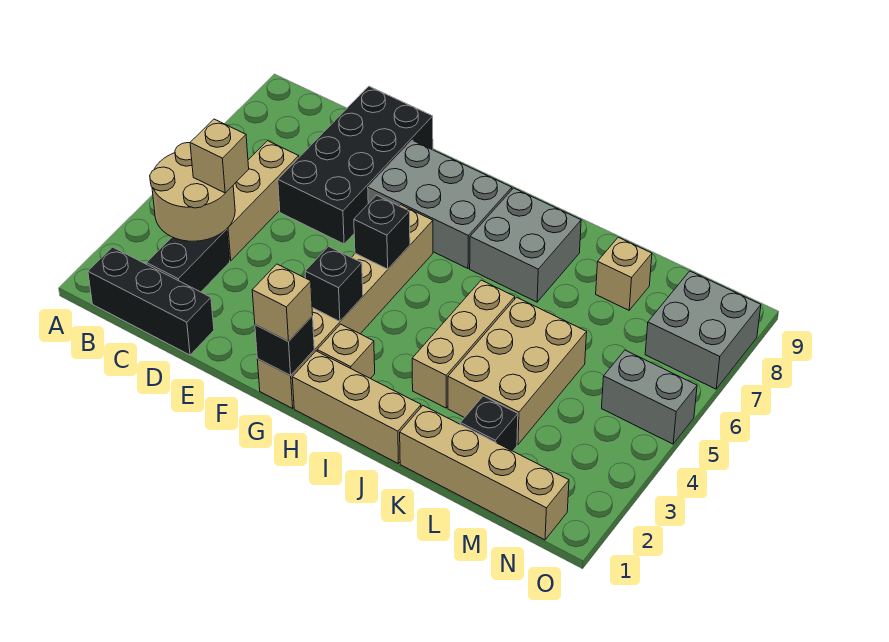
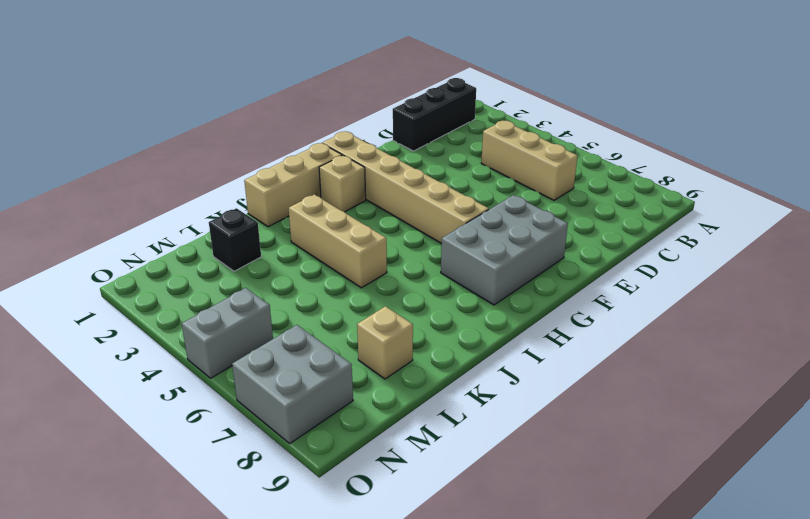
none -> black 1x2 brick [147,229,230,292]
none -> black 2x4 brick [278,86,433,244]
none -> grey 2x2 brick [470,188,581,302]

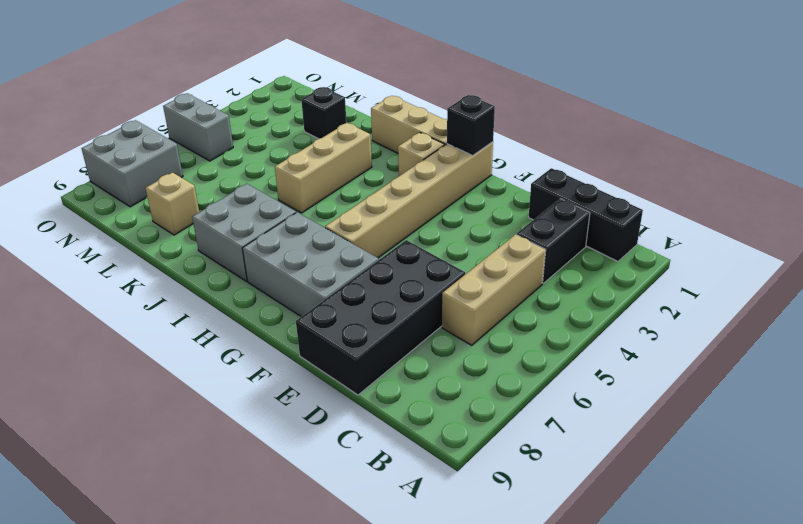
none -> tan 1x4 brick [400,406,569,540]
none -> tan 2x3 brick [448,297,587,445]
none -> tan 2x2 round brick [150,143,235,241]

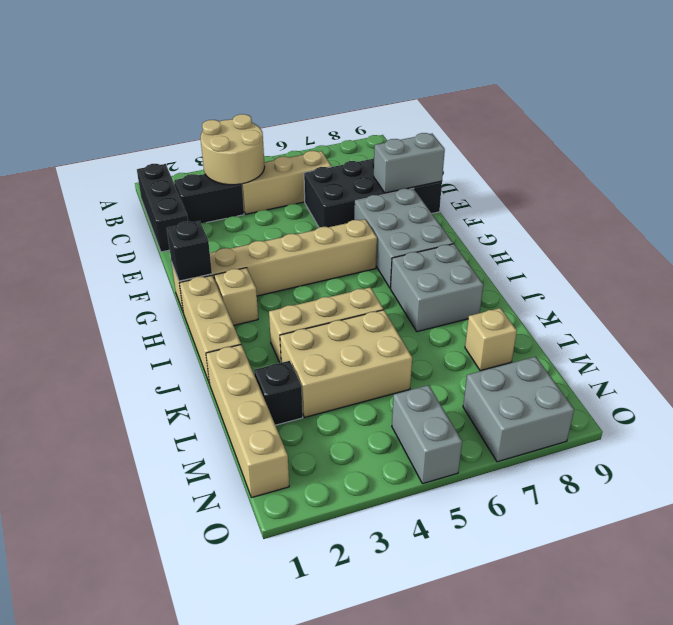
grey 1x2 brick [374,133,445,193] -> none
none -> black 1x1 brick [305,246,363,321]
none -> black 1x1 brick [354,195,410,269]
none -> tan 1x1 brick [190,119,249,193]

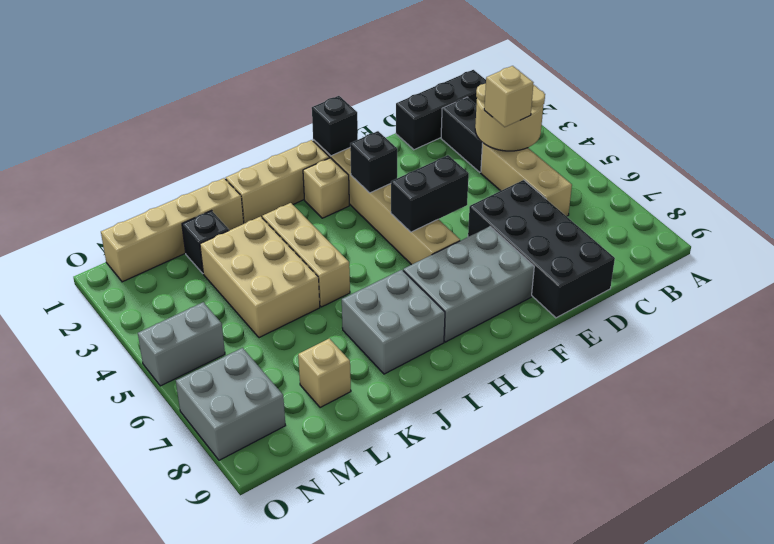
black 1x2 brick [391,155,469,232] -> black 1x1 brick [354,195,410,269]
none -> tan 1x1 brick [252,264,313,342]

